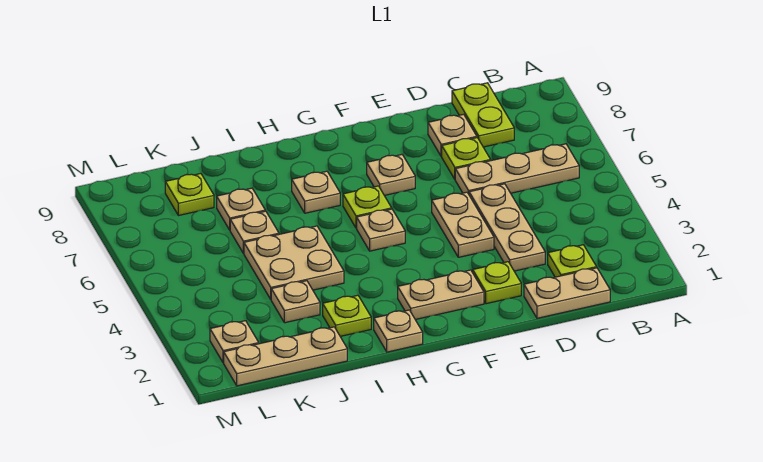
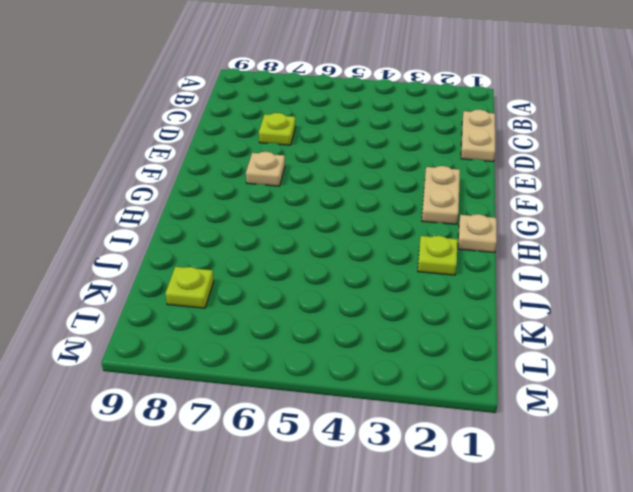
none -> tan 1x3 plate [455,144,579,194]
none -> lime 1x1 plate [548,245,597,277]
none -> lime 1x2 plate [452,83,514,147]

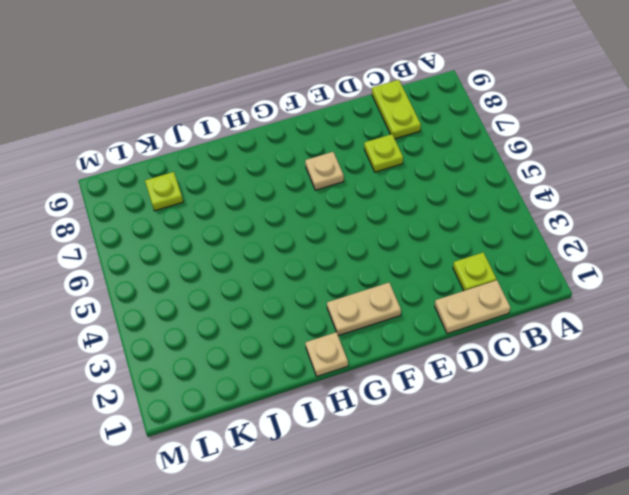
none -> tan 1x3 plate [455,144,579,194]
none -> tan 1x3 plate [469,184,545,271]
none -> tan 1x1 plate [428,114,477,157]

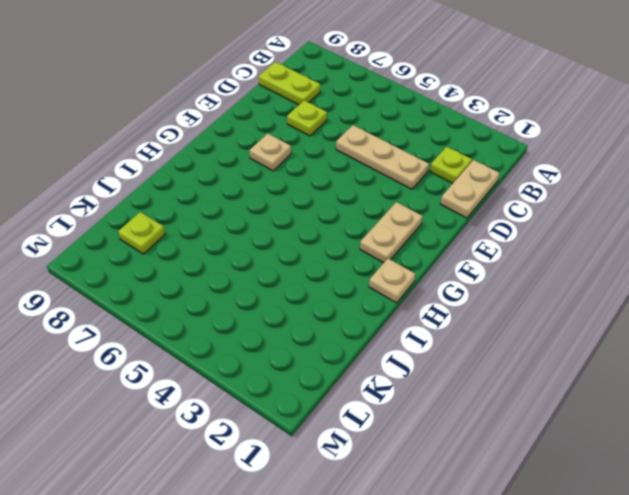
none -> tan 1x3 plate [455,144,579,194]
none -> tan 1x1 plate [428,114,477,157]
none -> lime 1x1 plate [473,262,521,304]

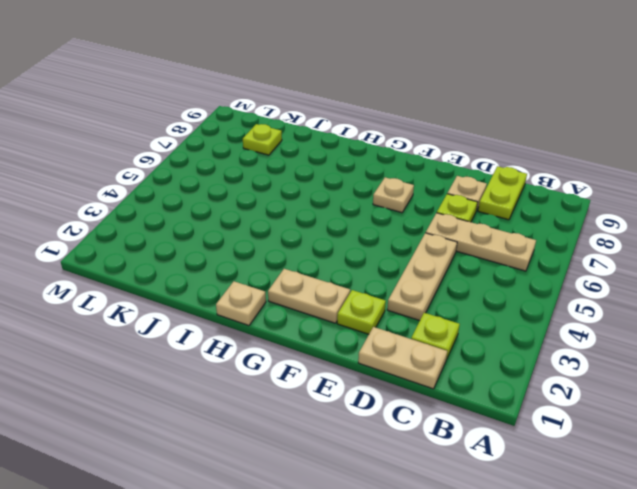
none -> tan 1x2 plate [432,192,494,257]
none -> tan 1x1 plate [357,209,405,251]
none -> lime 1x1 plate [343,186,392,228]

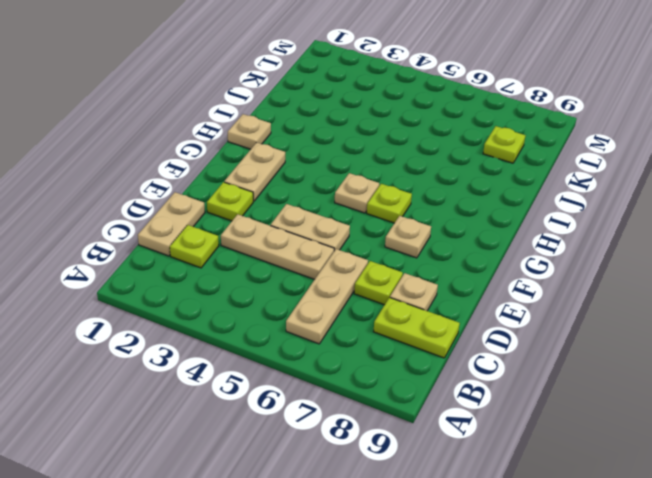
none -> tan 1x1 plate [292,171,340,213]
none -> lime 1x1 plate [323,295,371,336]
none -> tan 2x2 plate [244,226,344,299]

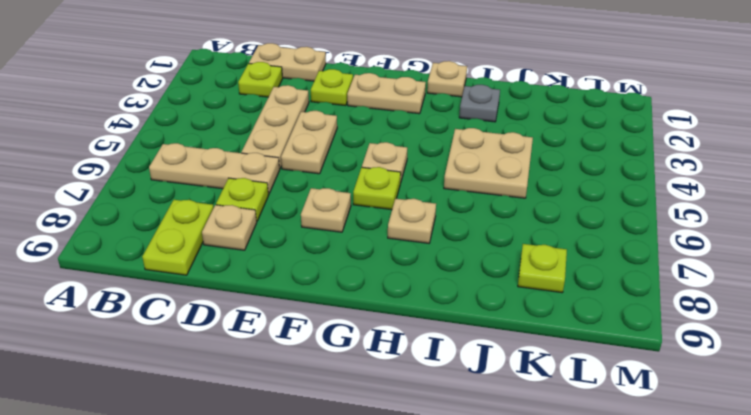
grey 1x1 plate [459,85,500,122] -> lime 1x1 plate [323,295,371,336]
none -> tan 1x3 plate [224,327,347,386]
none -> tan 1x1 plate [271,281,320,323]
none -> tan 1x1 plate [230,211,279,253]

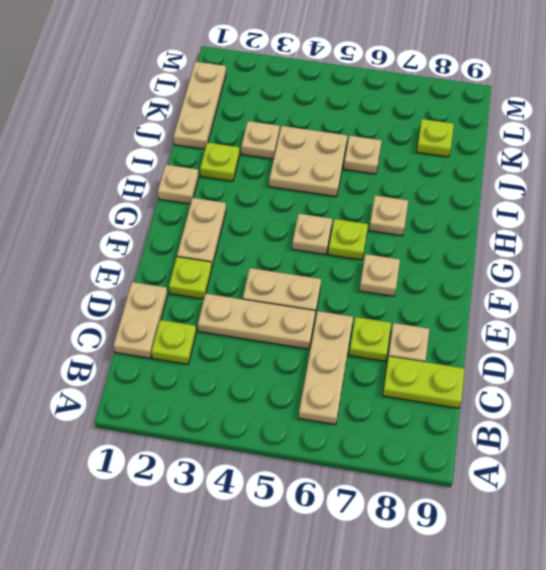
none -> tan 1x1 plate [217,188,265,230]
none -> tan 1x1 plate [210,321,259,363]

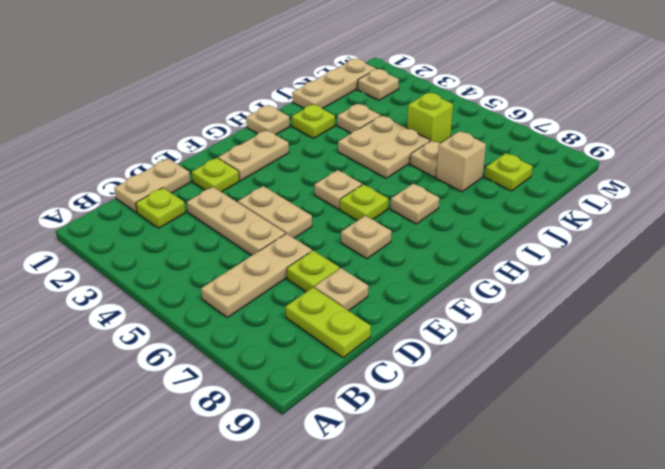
tan 1x1 brick [436,131,486,192] -> tan 1x1 plate [217,188,265,230]
lime 1x1 brick [407,93,453,143] -> none

